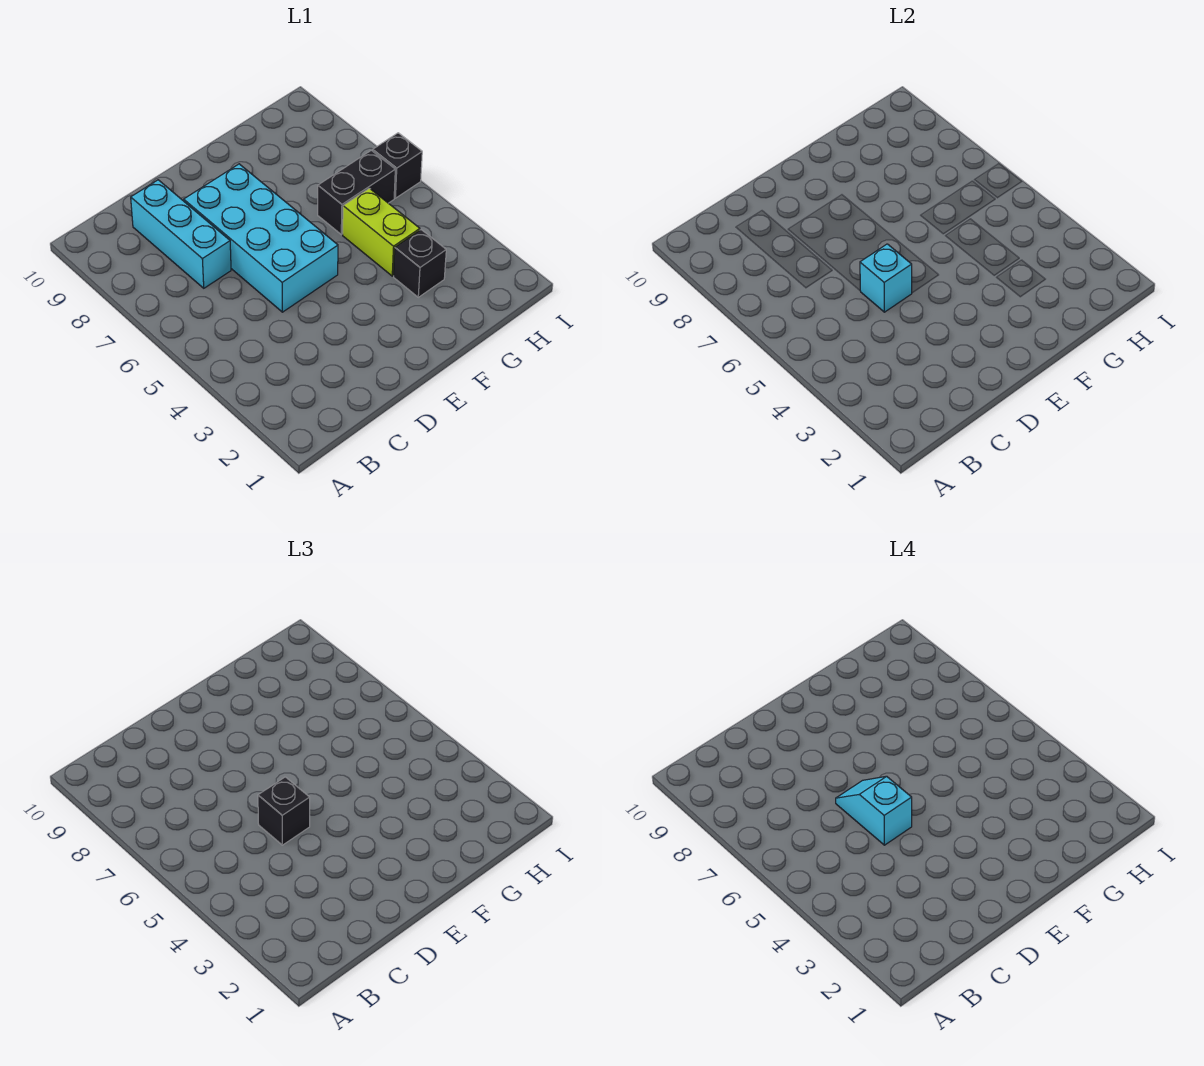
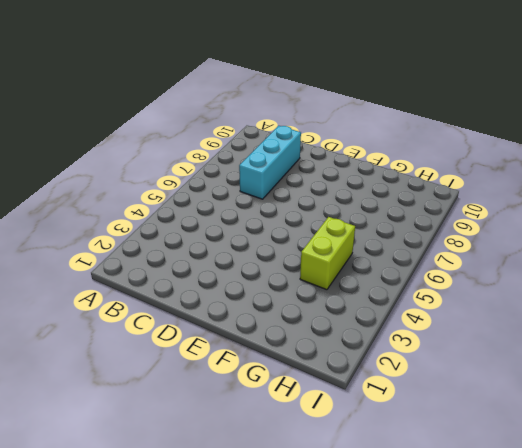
none -> cyan 2x4 brick [184,164,338,312]
none -> black 1x1 brick [394,230,446,297]

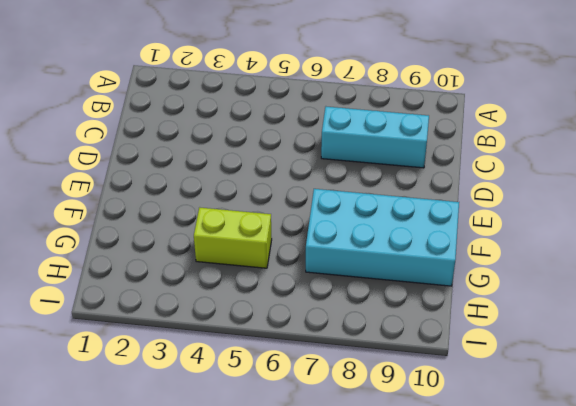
cyan 2x4 brick [306,189,459,286] -> cyan 2x4 brick moved to [184,164,338,312]
none -> black 1x1 brick [394,230,446,297]
none -> black 1x2 brick [318,150,395,234]

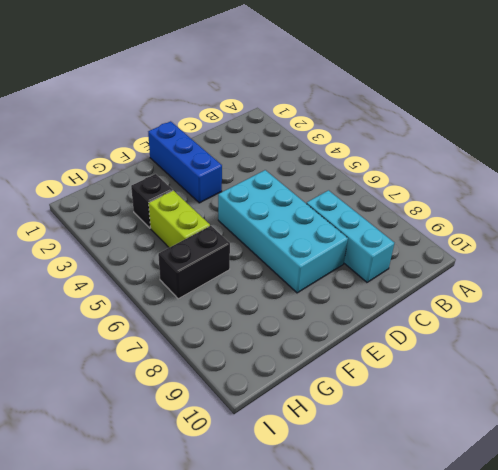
blue 1x3 brick [148,121,222,203] -> none
none -> black 1x1 brick [373,133,422,198]
none -> cyan 1x1 brick [860,244,912,312]

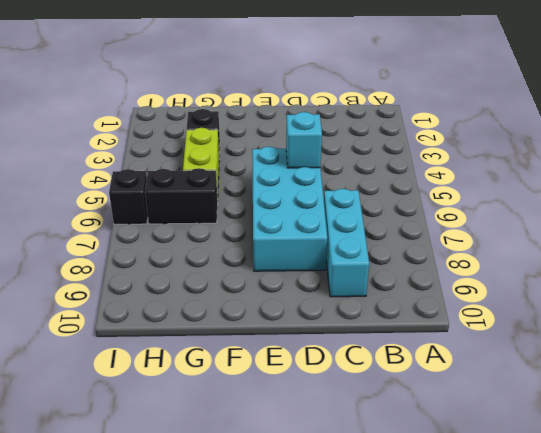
none -> black 1x1 brick [258,777,310,845]
none -> cyan 1x2 slope [836,776,912,845]

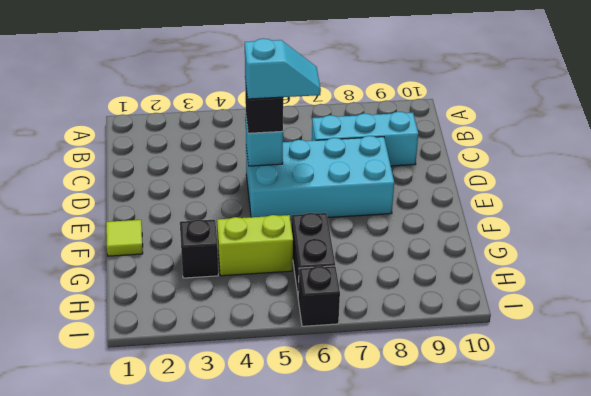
lime 1x1 tile [106,220,143,256] -> none

